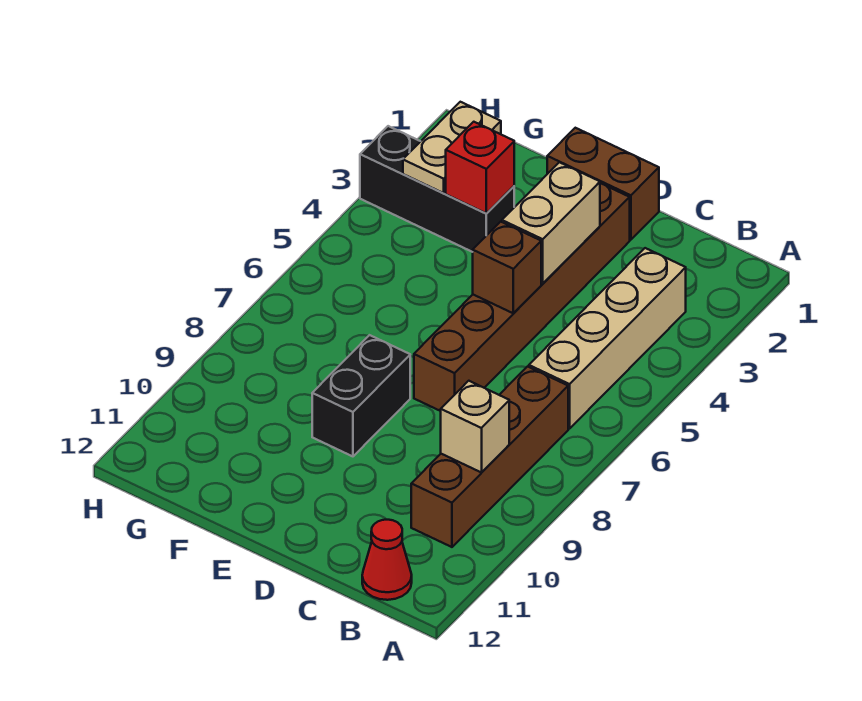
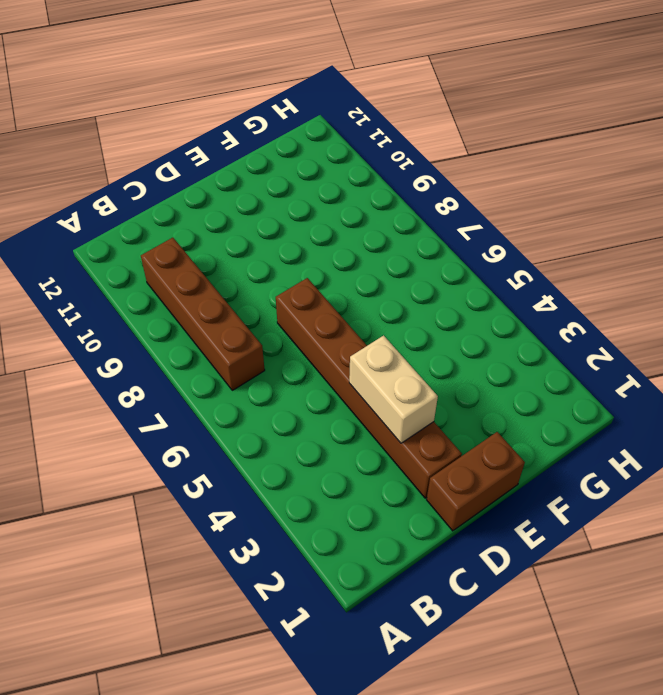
none -> tan 1x4 brick [529,248,686,429]
none -> red 1x1 cone [362,520,412,600]
none -> black 1x2 brick [312,335,410,456]

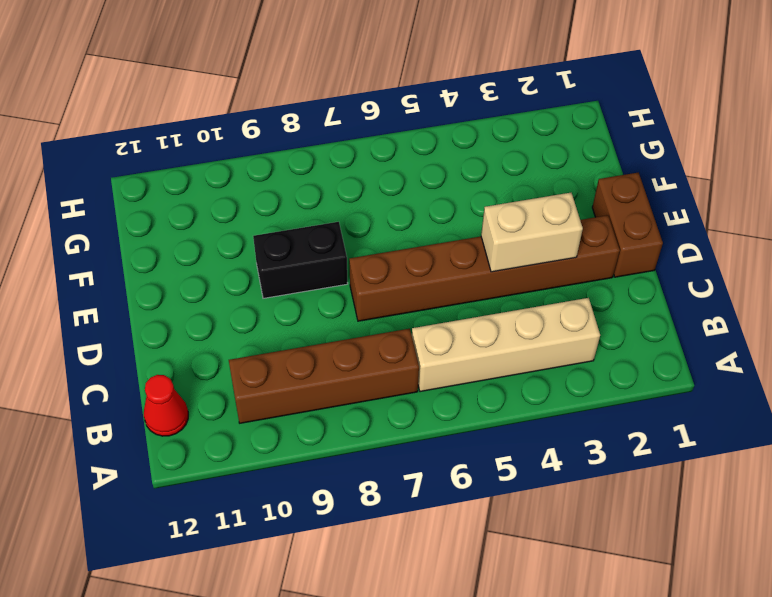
none -> black 1x3 brick [360,126,514,252]
none -> tan 1x1 brick [441,381,509,473]
none -> brown 1x1 brick [473,222,541,313]

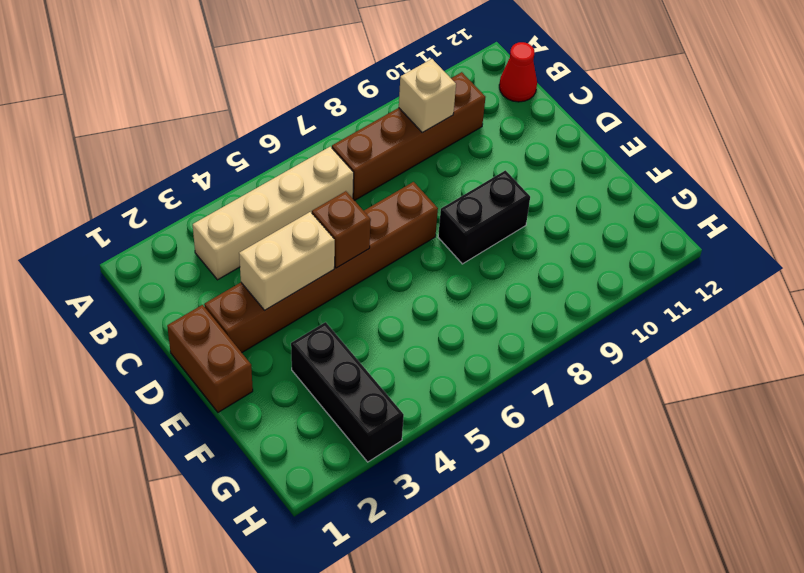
none -> red 1x1 brick [446,122,514,213]
none -> tan 1x2 plate [403,102,501,193]

